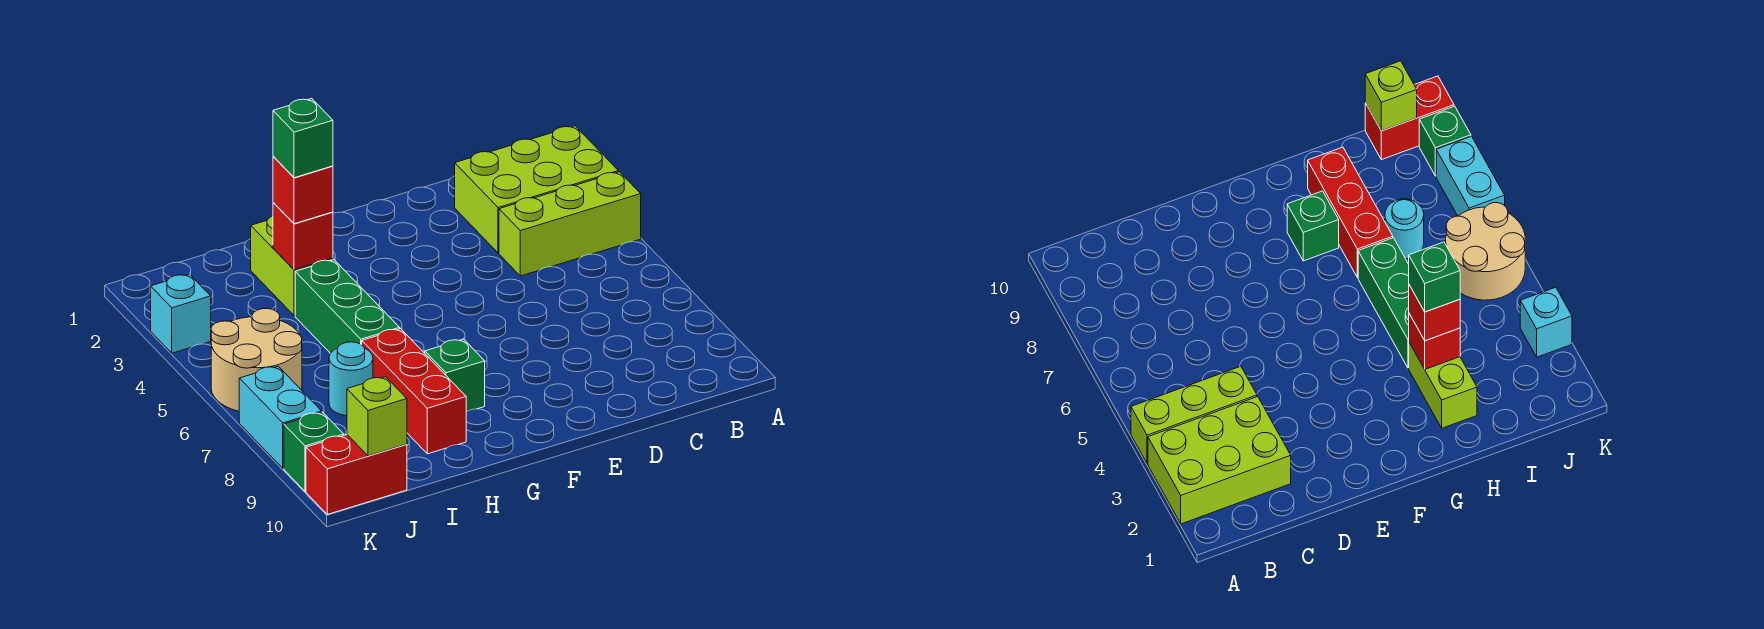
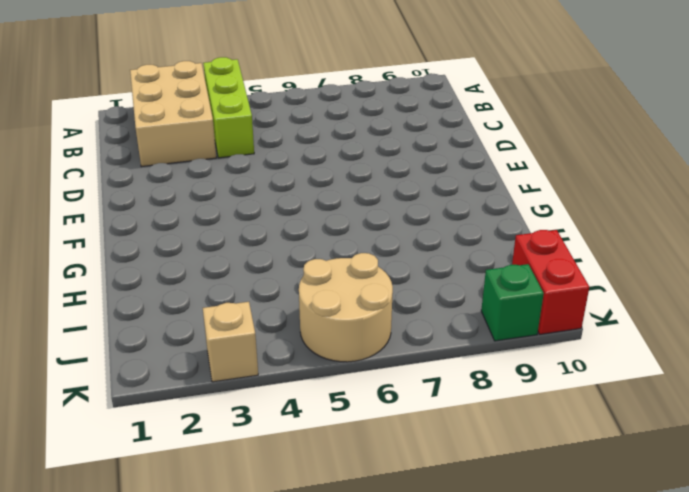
tan 2x3 brick [130,61,216,167] -> lime 2x3 brick [455,126,618,253]
tan 1x1 brick [203,302,258,382] -> cyan 1x1 brick [151,274,211,353]
none -> green 1x1 brick [425,339,485,412]
none -> lime 1x2 brick [251,216,333,316]
none -> green 1x3 brick [295,260,400,353]

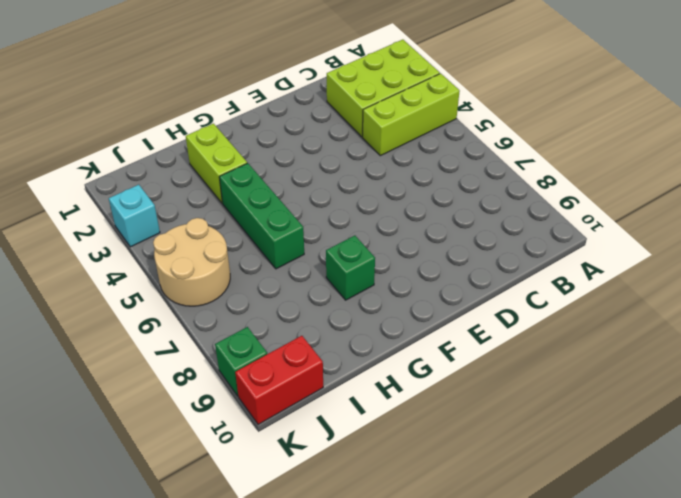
none -> red 1x3 brick [362,329,466,454]
none -> cyan 1x1 round brick [329,342,373,416]
none -> cyan 1x2 brick [239,366,322,468]

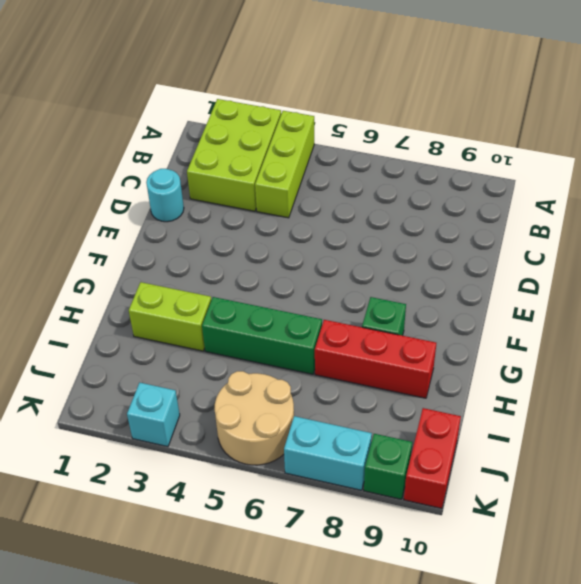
cyan 1x1 round brick [146,169,184,222] -> cyan 1x1 round brick moved to [329,342,373,416]
none -> red 1x1 brick [273,202,333,270]
none -> lime 1x1 brick [347,377,407,456]
none -> red 1x1 brick [273,156,333,224]

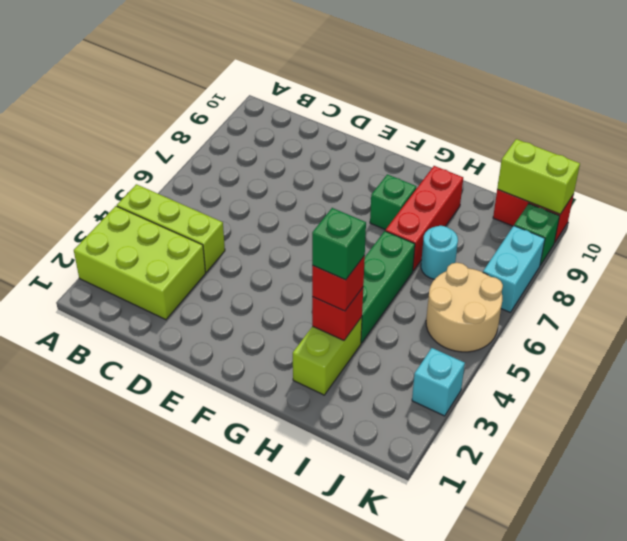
lime 1x2 brick [497,139,580,214] -> lime 1x1 brick [347,377,407,456]

